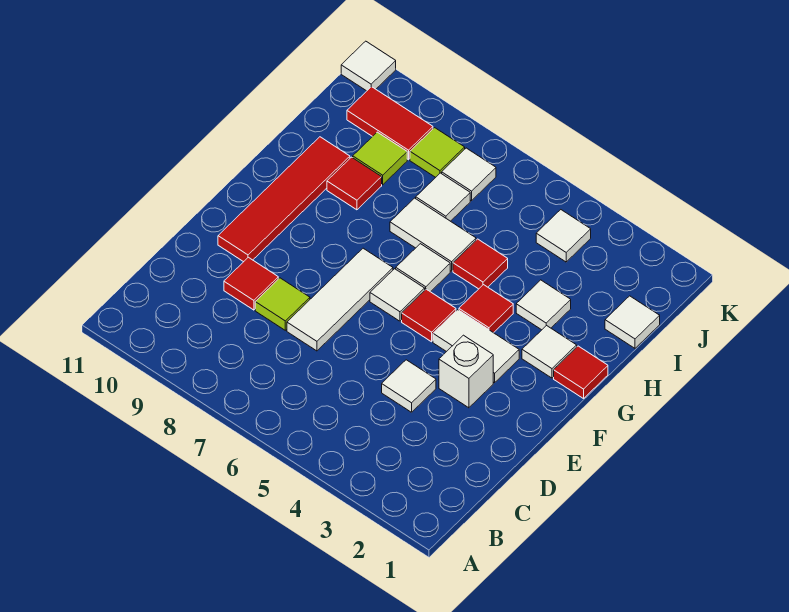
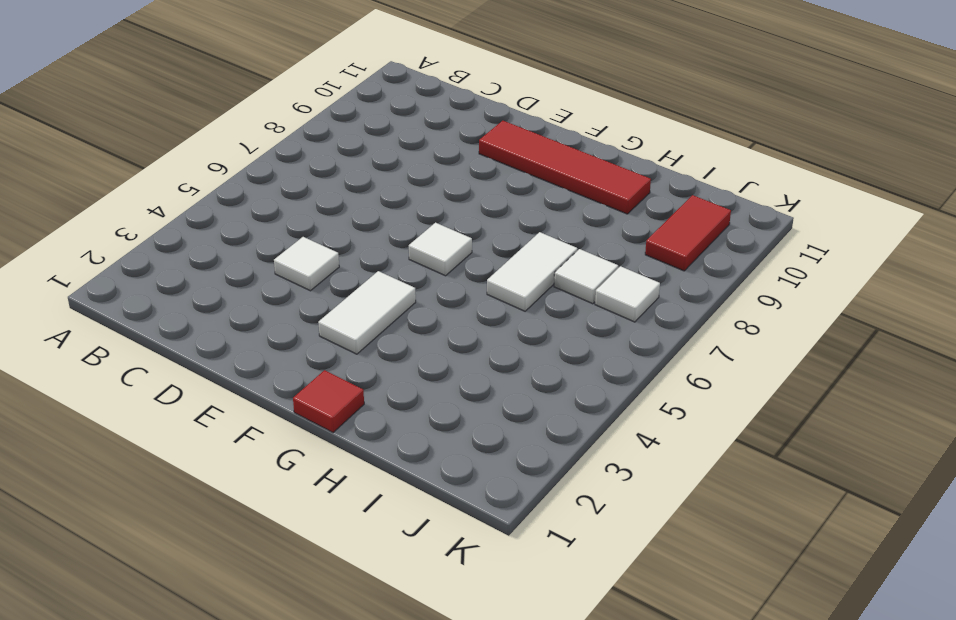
none -> white 1x3 tile [287,248,393,351]
none -> lime 1x1 tile [255,278,310,330]
none -> red 1x1 tile [224,257,278,310]

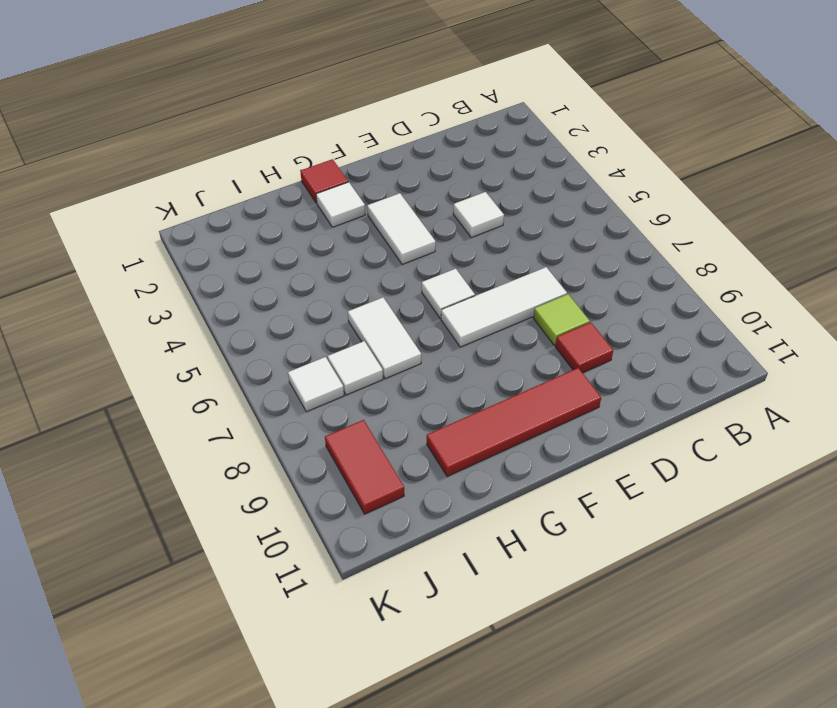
none -> white 1x1 brick [439,335,493,408]
none -> red 1x1 tile [402,289,456,342]
none -> red 1x1 tile [459,285,513,333]

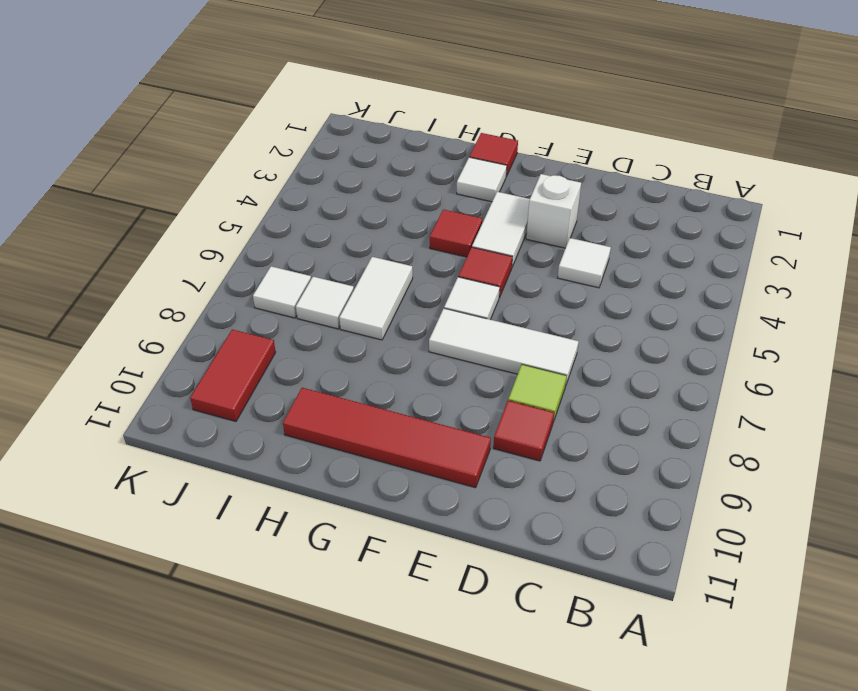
none -> white 1x1 tile [396,244,450,292]
none -> white 1x1 tile [516,280,571,330]
none -> red 1x1 tile [453,239,508,289]

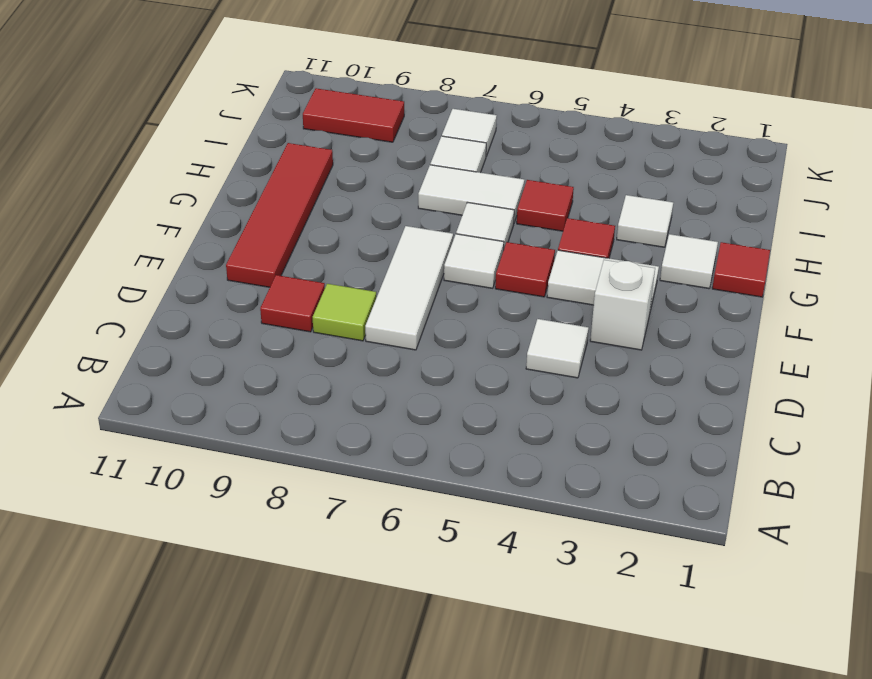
none -> red 1x1 tile [327,157,382,210]
none -> white 1x1 tile [605,296,660,348]
none -> lime 1x1 tile [353,132,407,185]

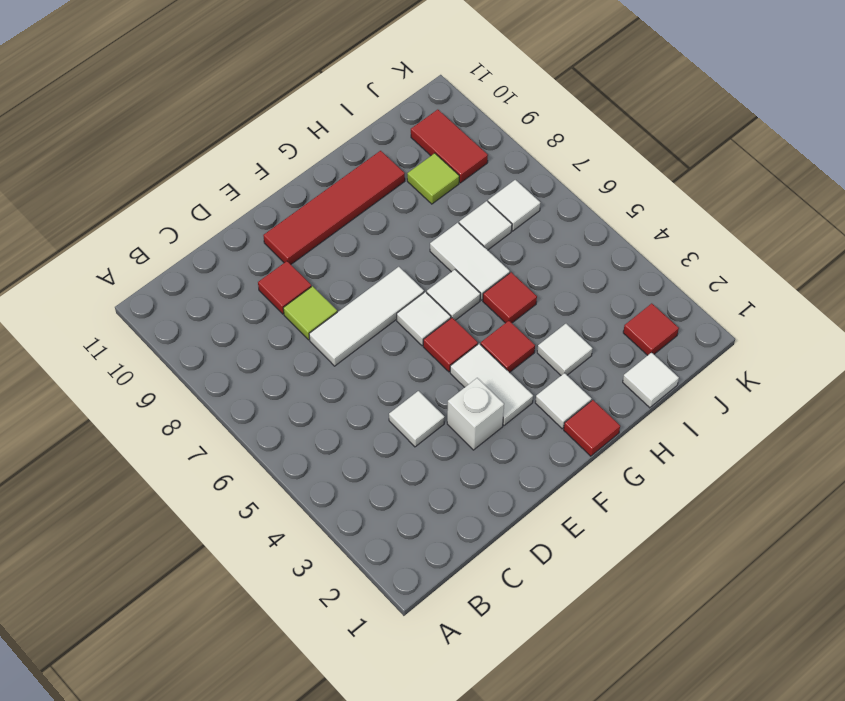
red 1x1 tile [623,303,679,355] -> red 1x1 tile moved to [327,157,382,210]
none -> white 1x1 tile [536,210,591,262]
none -> lime 1x1 tile [410,128,465,177]
none -> white 1x1 tile [341,41,396,91]

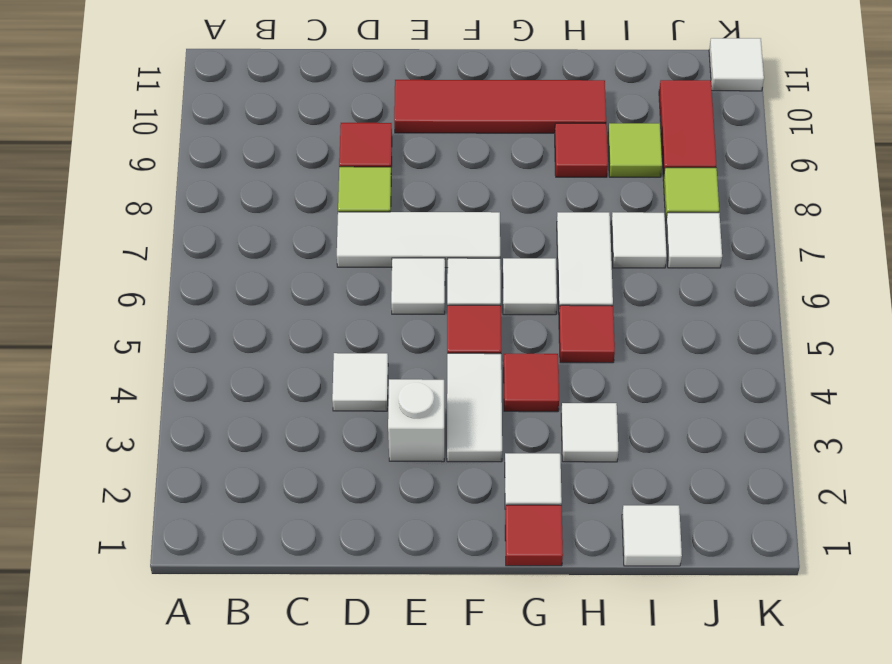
white 1x1 tile [391,258,445,314] -> white 1x1 tile moved to [536,210,591,262]

